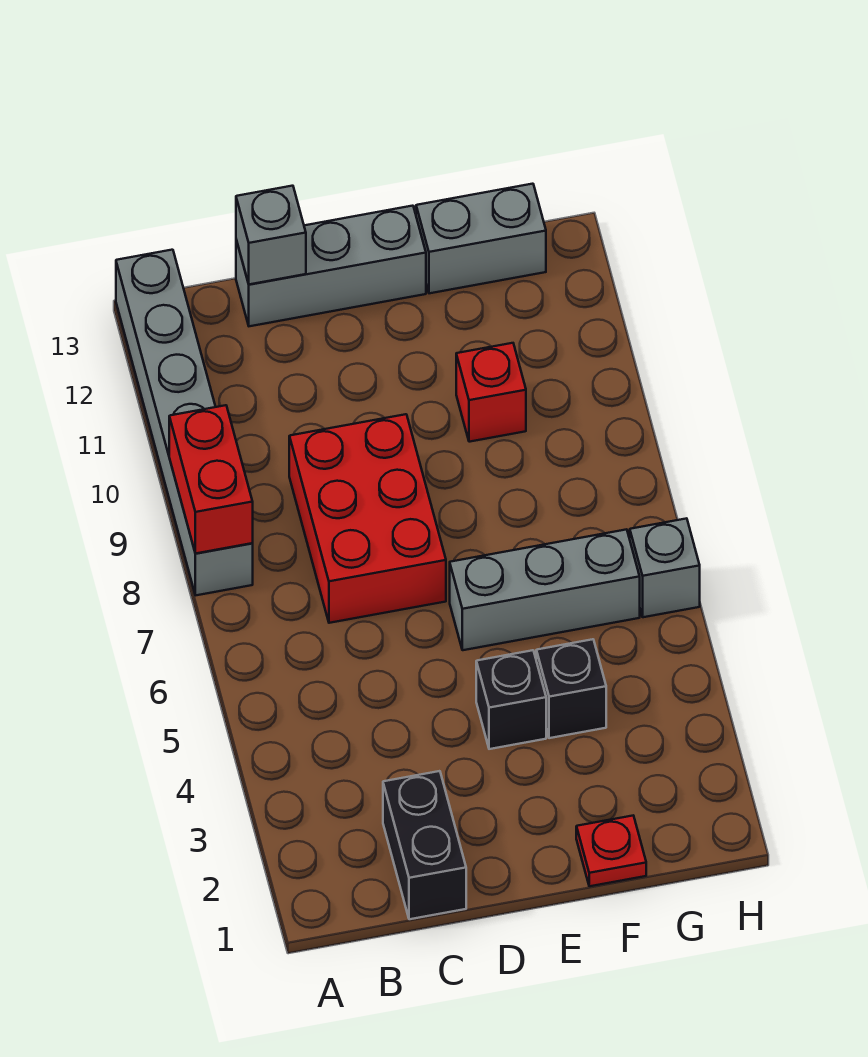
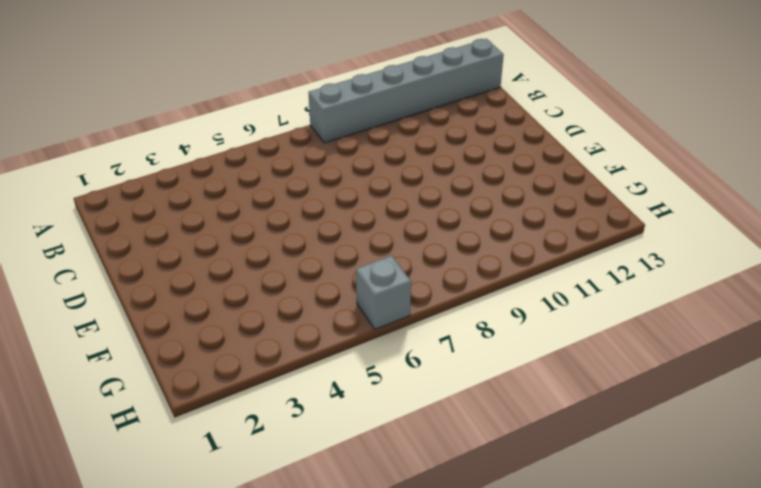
none -> black 1x2 brick [383,771,466,919]
none -> red 2x3 brick [289,414,446,623]
none -> grey 1x3 brick [236,206,426,326]

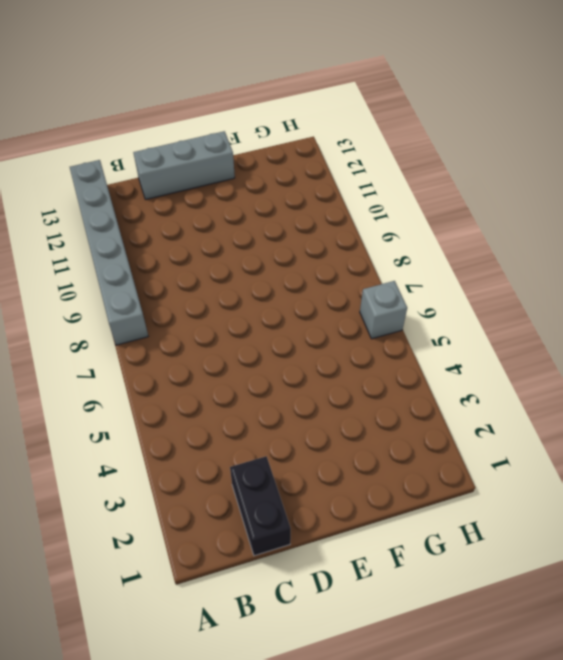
none -> red 2x3 brick [289,414,446,623]
none -> black 1x1 brick [476,650,546,749]
none -> grey 1x3 brick [450,529,640,650]

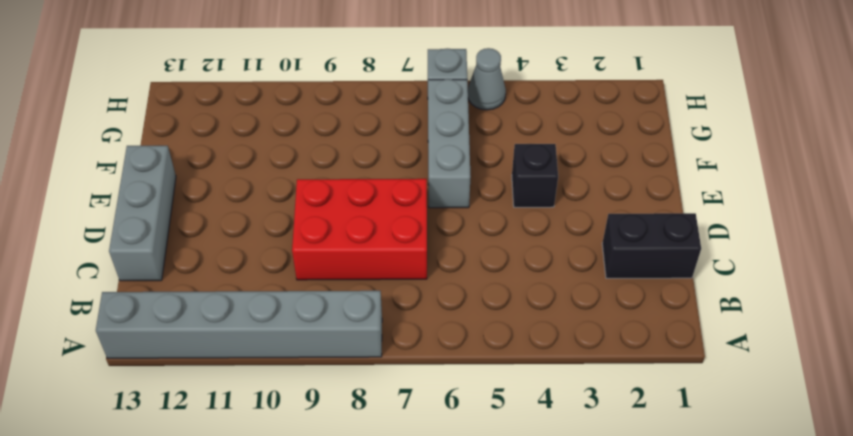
grey 1x1 cone [468,48,506,110] -> none
none -> red 1x1 plate [576,816,646,886]
none -> black 1x1 brick [536,639,606,738]
none -> red 1x1 brick [456,343,526,442]

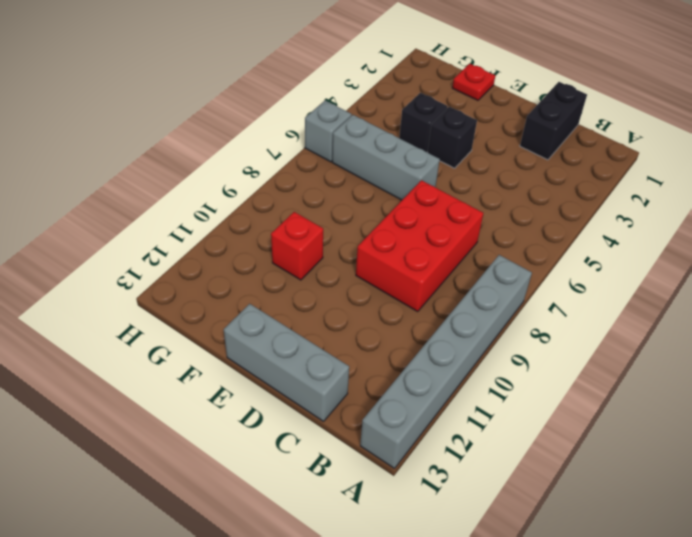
none -> grey 1x2 brick [416,184,546,293]
none -> red 1x2 brick [169,405,253,554]
none -> grey 1x1 brick [236,186,306,284]

